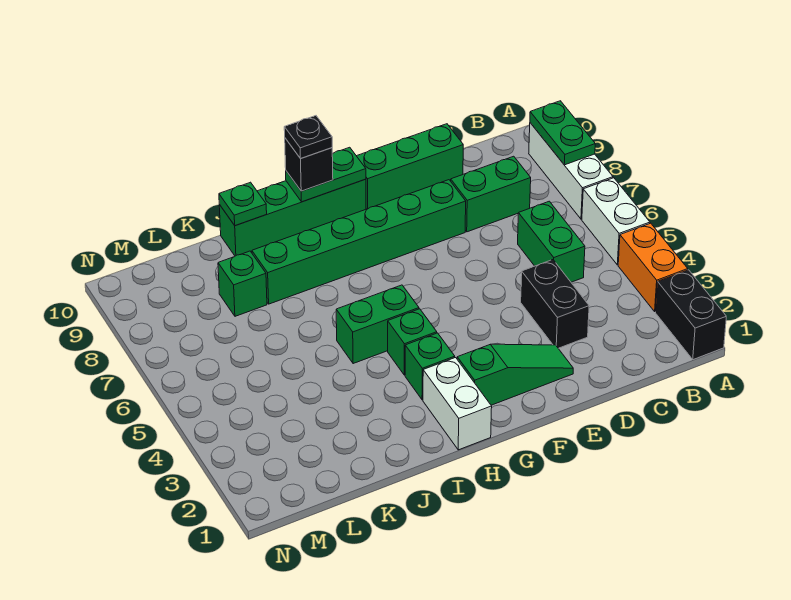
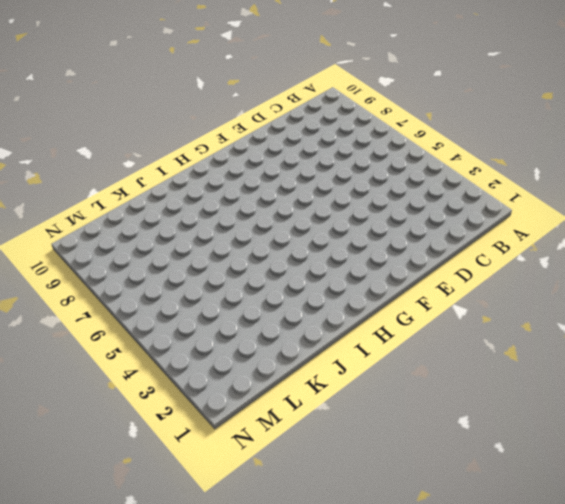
none -> black 1x2 brick [656,270,726,360]
none -> orange 1x2 brick [618,223,688,312]
none -> white 1x2 brick [582,178,650,265]

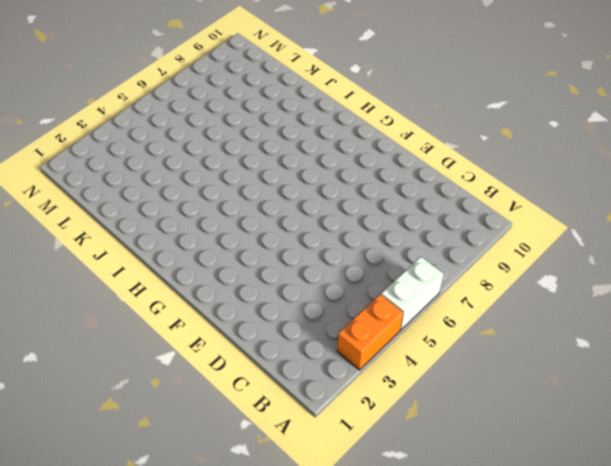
none -> black 1x2 brick [656,270,726,360]
none -> white 1x3 brick [529,123,613,219]
none -> green 1x2 brick [518,201,585,282]

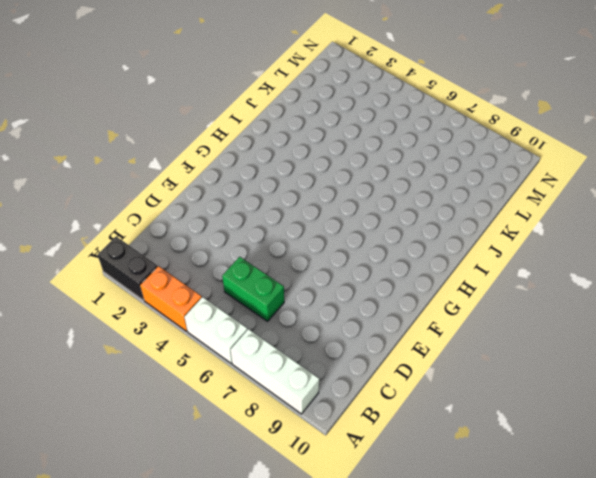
none -> green 1x2 brick [451,156,531,232]
none -> black 1x2 brick [521,260,589,348]
none -> green 1x3 brick [357,124,463,209]

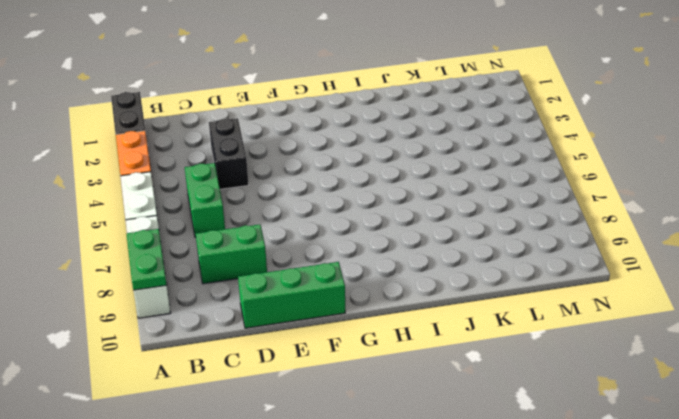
none -> green 1x3 slope [457,344,573,405]
none -> green 1x6 brick [252,180,466,304]
none -> green 1x4 brick [219,179,366,256]

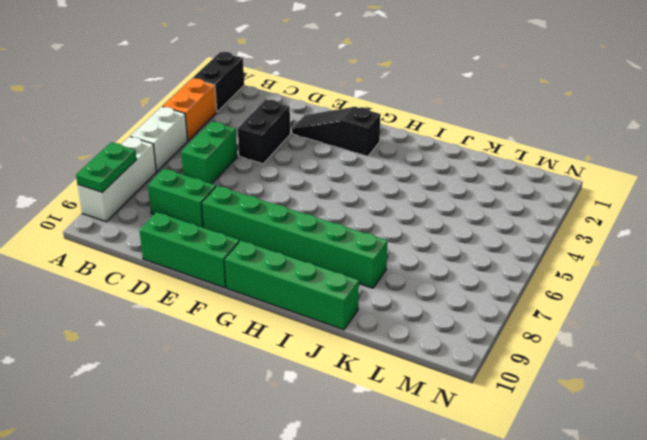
black 1x3 slope [292,107,381,156] -> green 1x3 slope [457,344,573,405]
none -> white 1x2 brick [423,358,492,450]
none -> green 1x1 brick [405,333,455,400]
none -> green 1x1 brick [388,309,437,375]

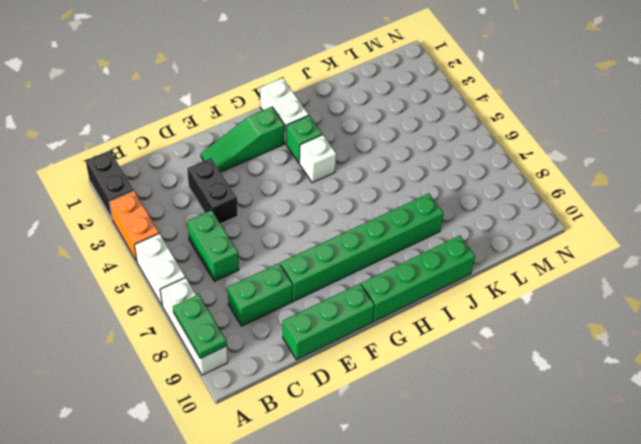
white 1x1 brick [299,135,336,183] -> green 1x1 brick [388,309,437,375]
none -> green 1x2 brick [336,285,419,364]
none -> green 1x1 brick [218,251,267,316]
none -> green 1x2 plate [286,147,366,202]

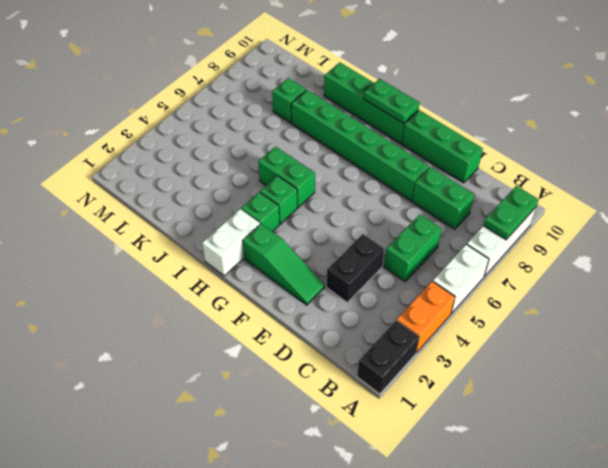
none -> green 1x1 plate [219,182,267,226]
none -> black 1x1 brick [285,138,333,191]
none -> black 1x1 plate [284,116,332,159]

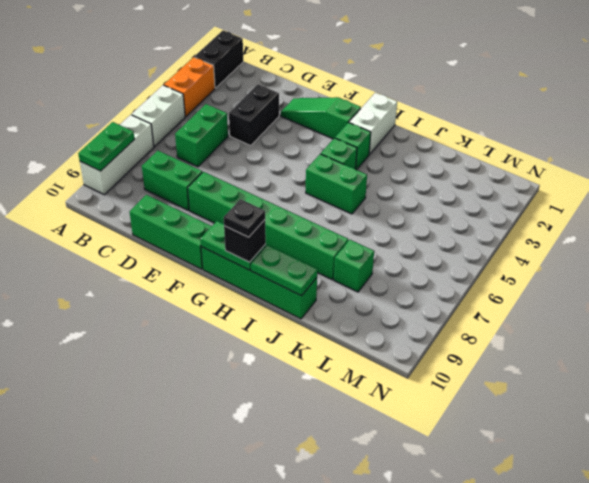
green 1x2 plate [251,245,317,296] -> green 1x1 plate [219,182,267,226]

